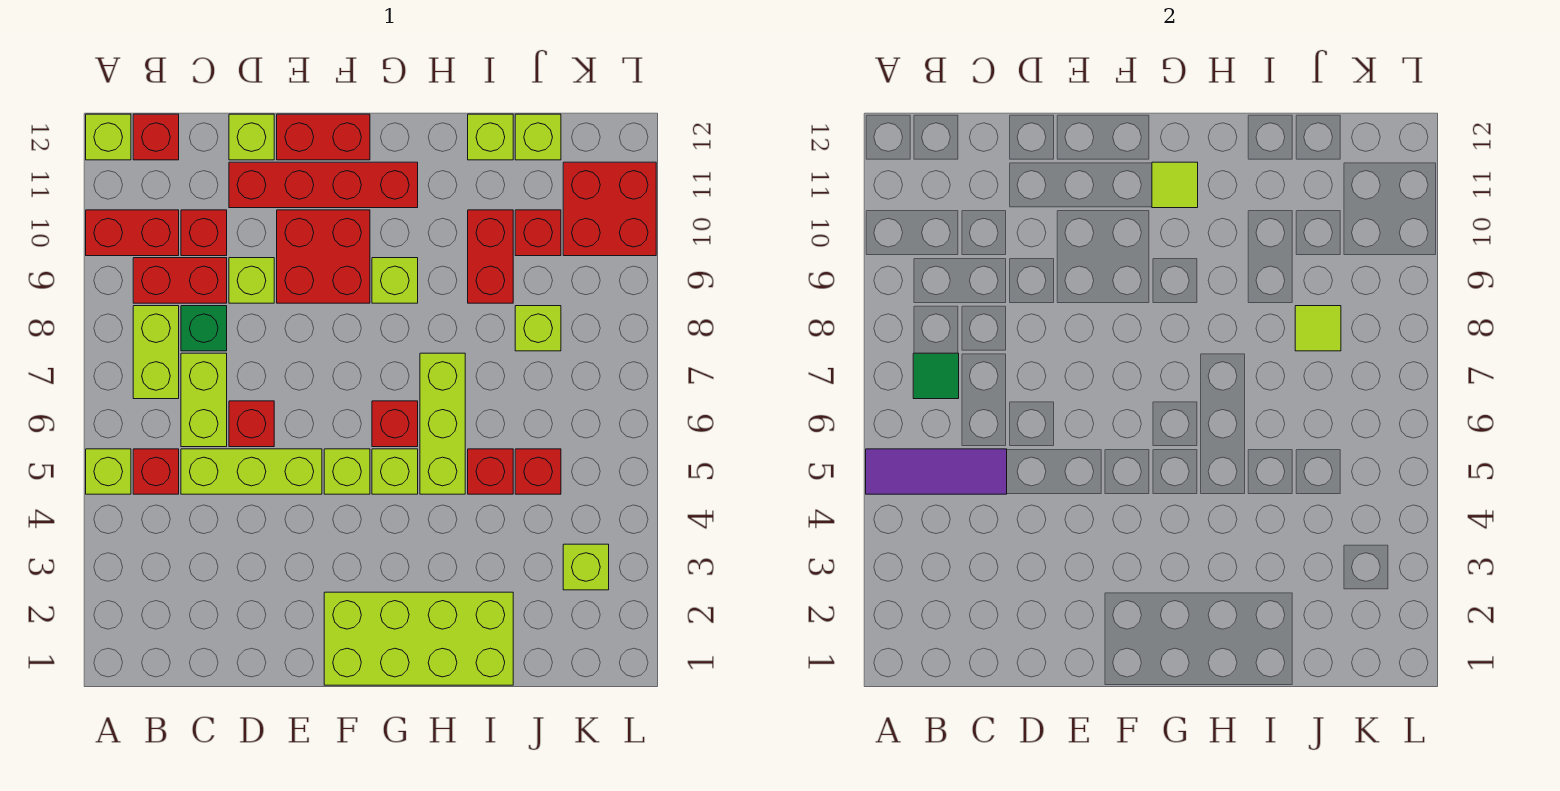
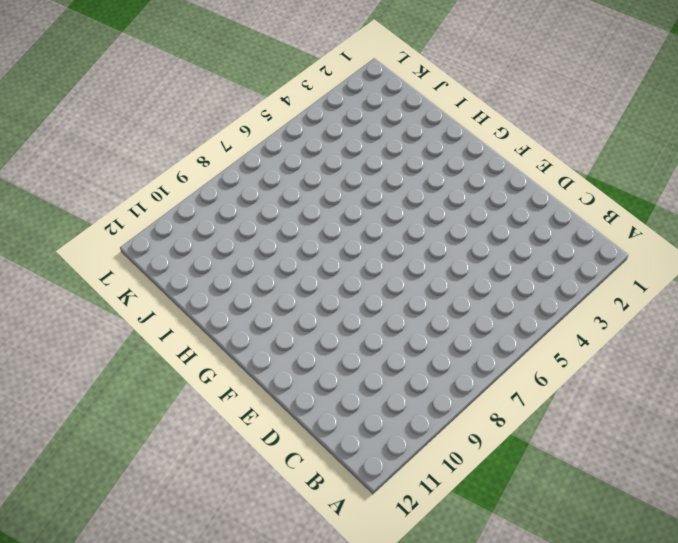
none -> lime 1x1 brick [86,449,131,494]
none -> red 1x2 brick [86,210,179,256]
none -> lime 1x1 brick [86,114,131,160]
none -> red 1x1 brick [133,449,179,494]

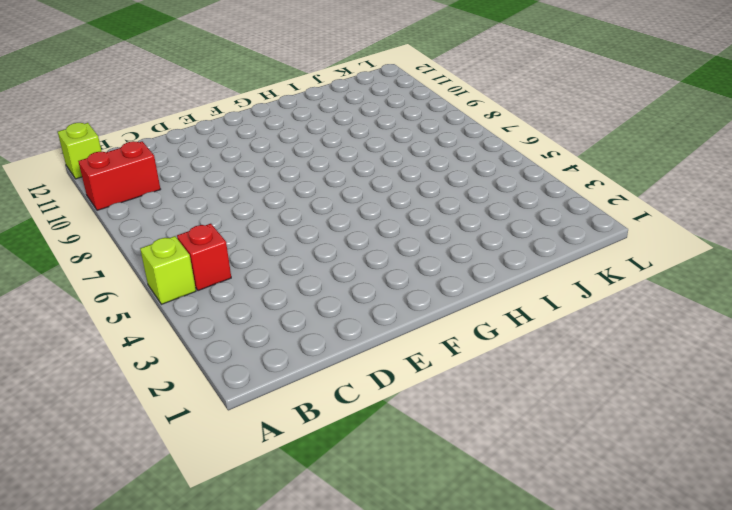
none -> lime 1x2 brick [133,306,179,399]
none -> red 1x2 brick [133,258,227,303]
none -> red 1x1 brick [133,114,179,160]
none -> lime 1x3 brick [181,449,322,494]

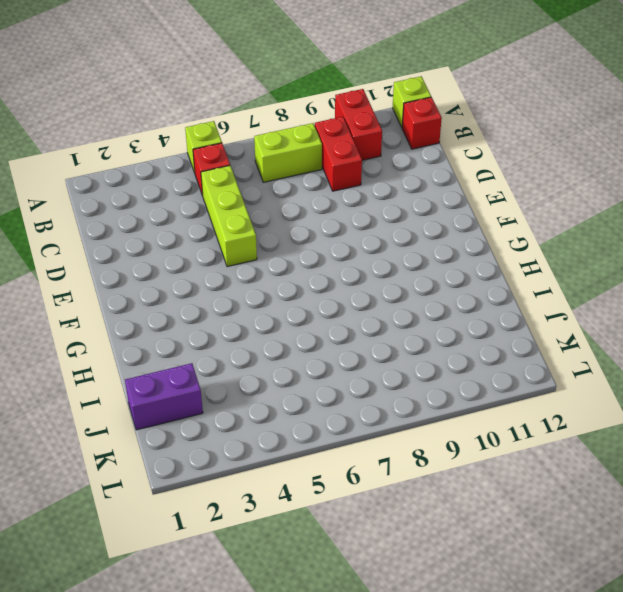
purple 1x2 brick [125,363,203,430] -> none
none -> lime 1x2 brick [181,353,227,447]
none -> green 1x1 brick [181,306,227,351]
none -> red 1x1 brick [181,210,227,256]
none -> red 1x1 brick [229,401,274,447]

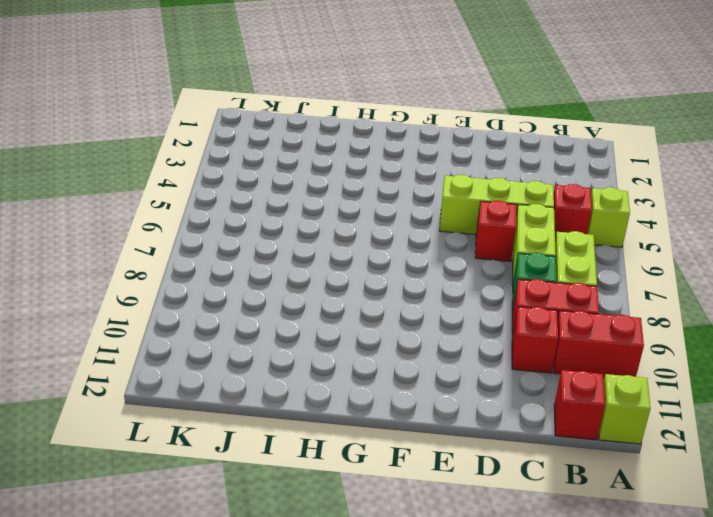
none -> lime 1x1 brick [229,258,274,303]
none -> red 1x4 brick [229,162,418,208]
none -> lime 1x1 brick [229,114,274,160]
none -> red 2x2 brick [277,210,370,303]

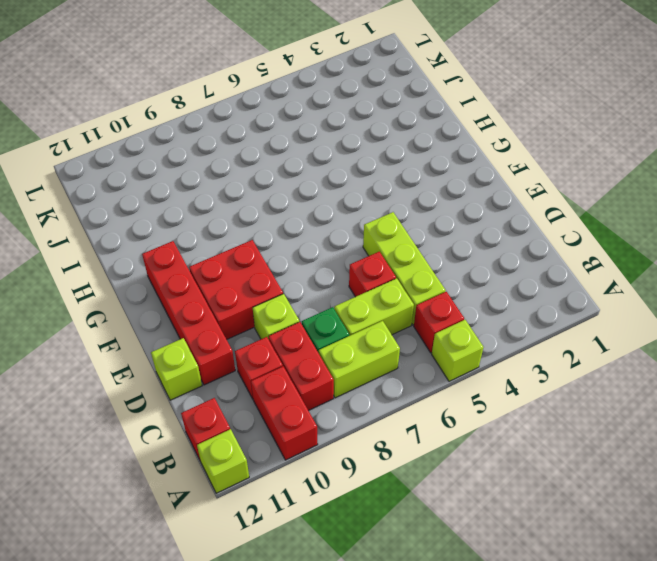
none -> red 1x2 brick [277,114,370,160]
none -> lime 2x4 brick [324,592,513,685]
none -> lime 1x1 brick [324,449,370,494]
none -> lime 1x1 brick [372,449,418,494]

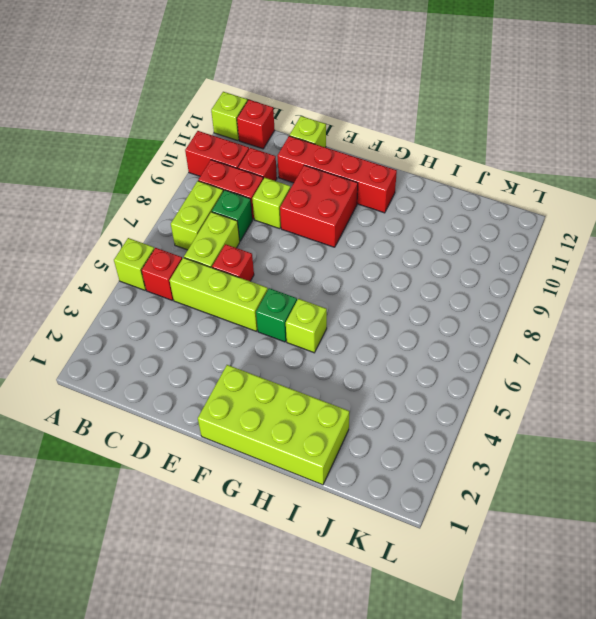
green 1x1 brick [256,288,297,342] -> lime 1x1 brick [324,449,370,494]
none -> red 1x2 brick [277,114,370,160]
none -> red 1x1 brick [372,401,418,447]
none -> lime 1x1 brick [372,258,418,303]
none -> lime 1x3 brick [420,353,465,494]

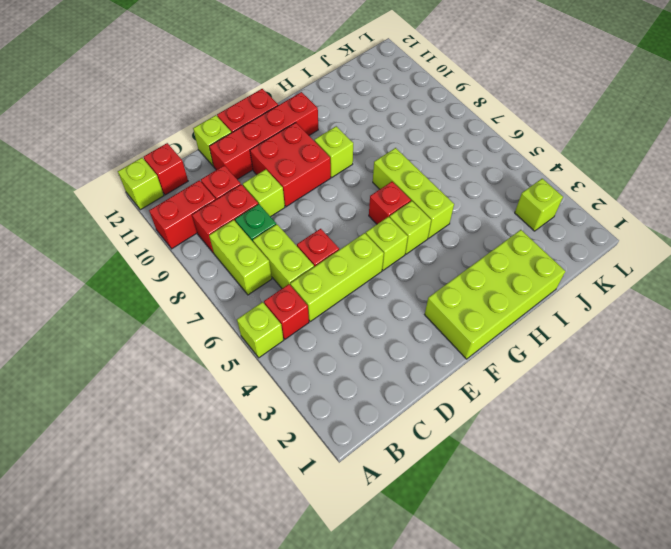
none -> red 1x1 brick [468,449,513,494]
none -> red 1x2 brick [468,210,513,303]
none -> lime 1x1 brick [468,114,513,160]
none -> red 1x1 brick [515,449,561,494]

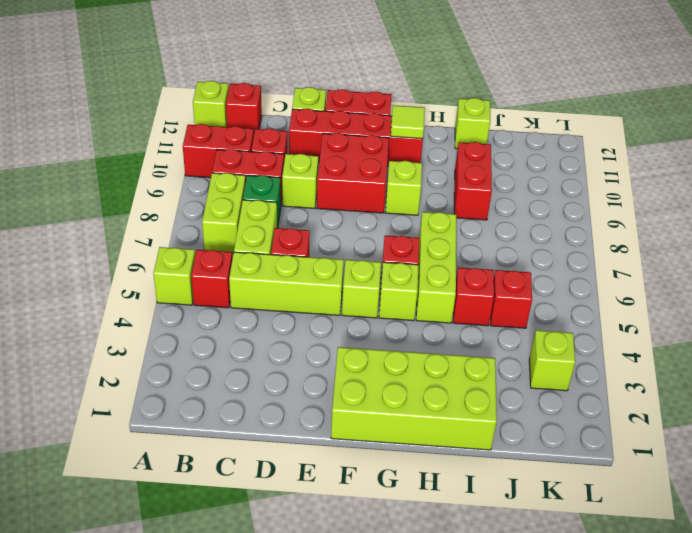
none -> lime 1x1 brick [515,306,561,351]
none -> red 1x1 brick [515,210,561,256]
none -> lime 1x1 brick [515,114,561,160]
none -> red 2x2 brick [563,162,656,256]

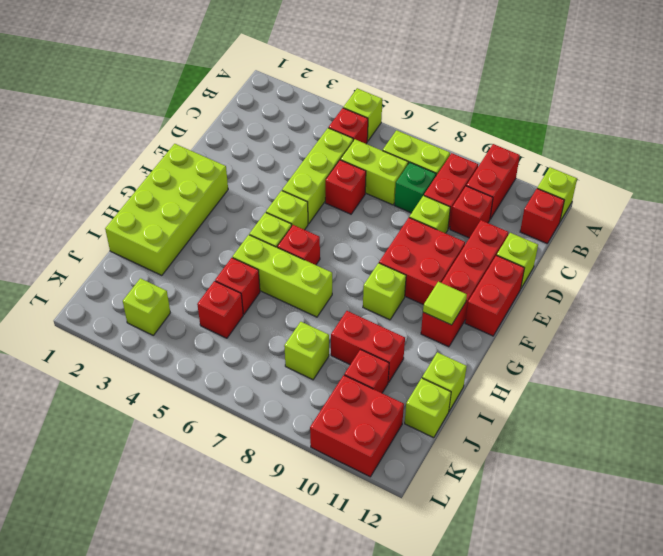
none -> purple 1x3 tile [866,449,1007,494]
none -> green 1x1 tile [913,353,959,399]
none -> lime 1x1 tile [1295,306,1341,351]

